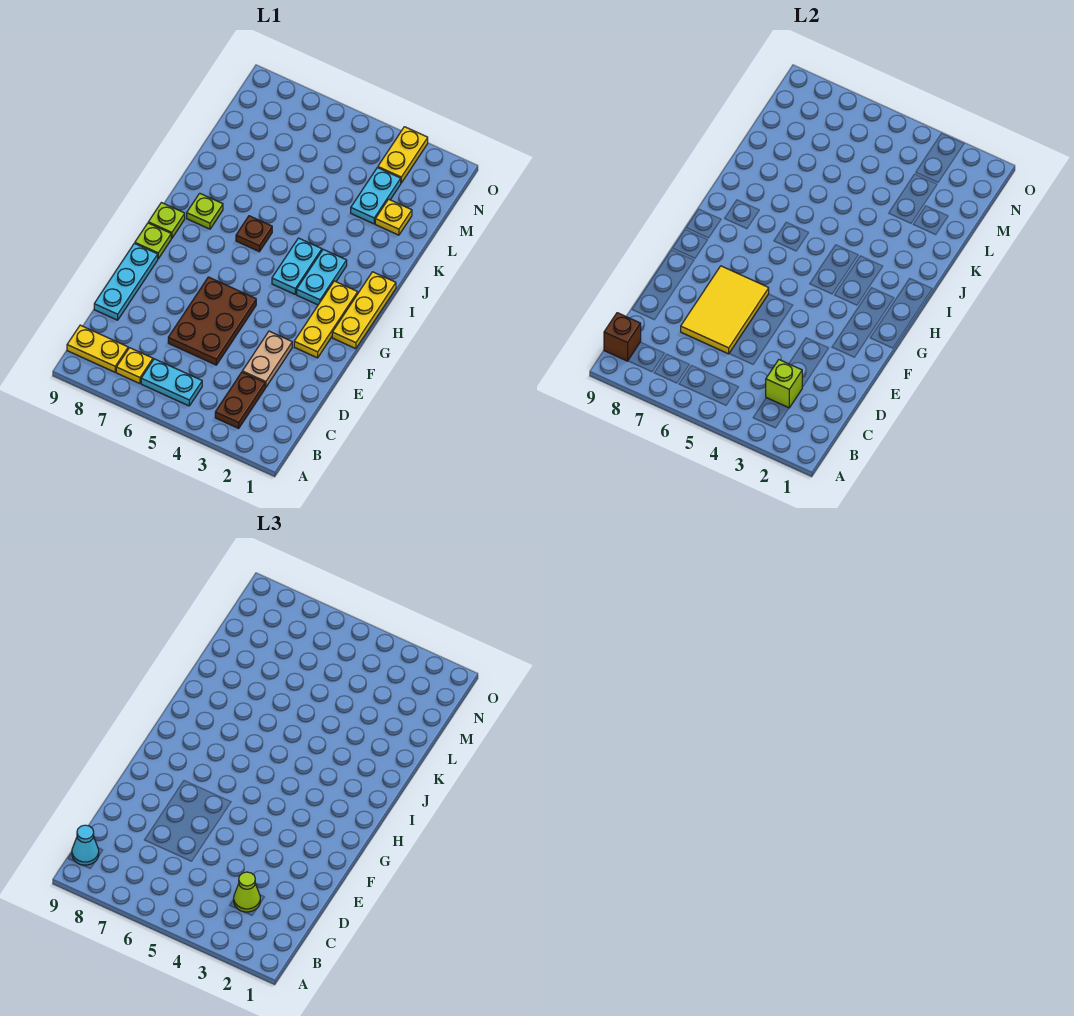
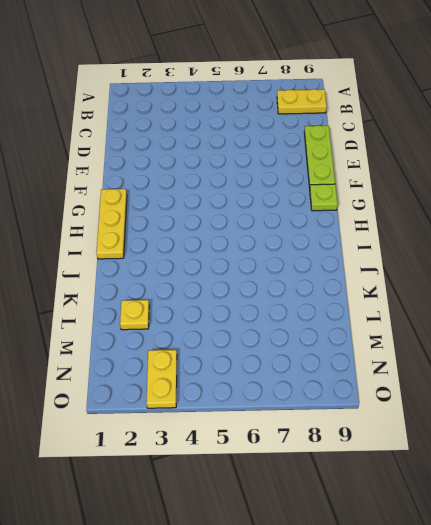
lime 1x3 plate [304,125,335,188] -> cyan 1x3 plate [94,243,158,320]
none -> brown 1x2 plate [215,372,265,428]
none -> cyan 1x2 plate [141,359,202,406]
none -> yellow 1x1 plate [116,348,153,384]

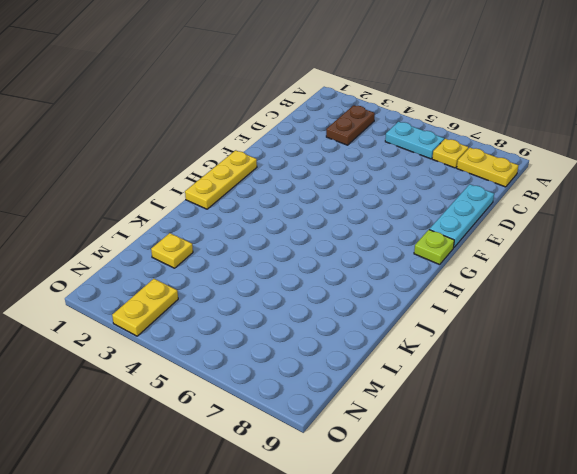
none -> tan 1x2 plate [242,331,292,388]
none -> brown 2x3 plate [168,277,256,365]
none -> yellow 1x3 plate [294,281,358,358]

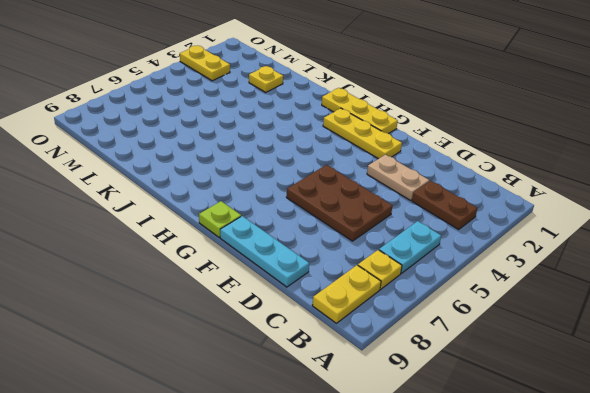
none -> cyan 1x2 plate [297,249,347,305]
none -> cyan 1x2 plate [272,238,322,294]
none -> lime 1x1 plate [148,203,185,238]

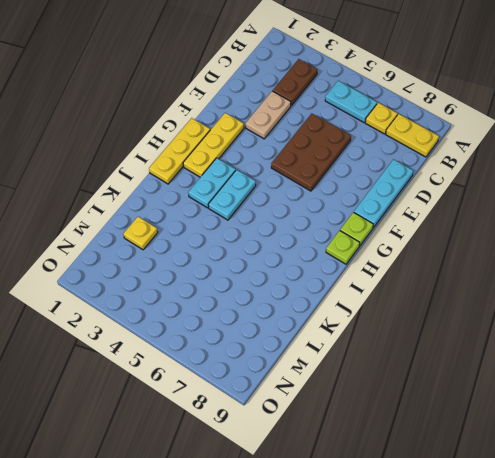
none -> brown 1x1 plate [236,216,272,252]
none -> lime 1x1 plate [187,193,223,229]
none -> cyan 1x2 plate [351,168,401,224]

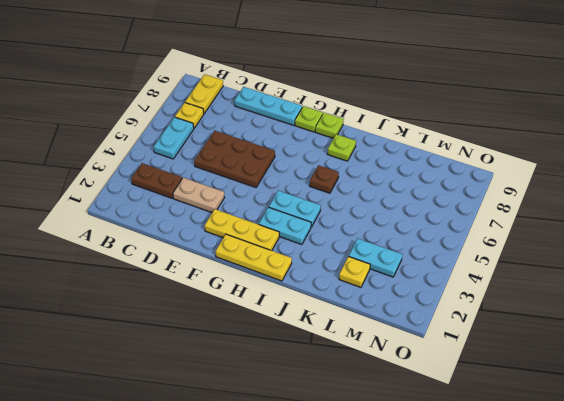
none -> yellow 1x2 plate [378,127,428,183]
none -> brown 1x1 brick [604,313,641,361]
none -> lime 1x1 brick [766,360,802,408]

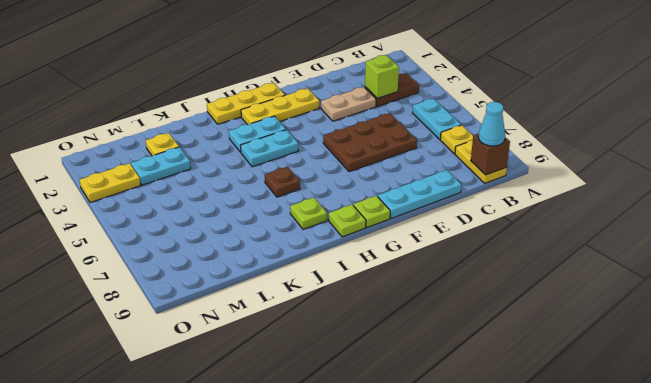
none -> yellow 2x3 tile [681,266,769,354]
none -> lime 1x1 cone [234,872,260,912]

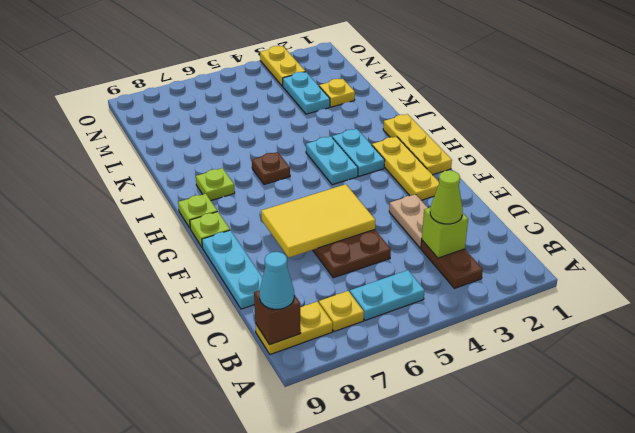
yellow 2x3 tile [261,184,375,258] -> yellow 2x3 tile turned to [681,266,769,354]

